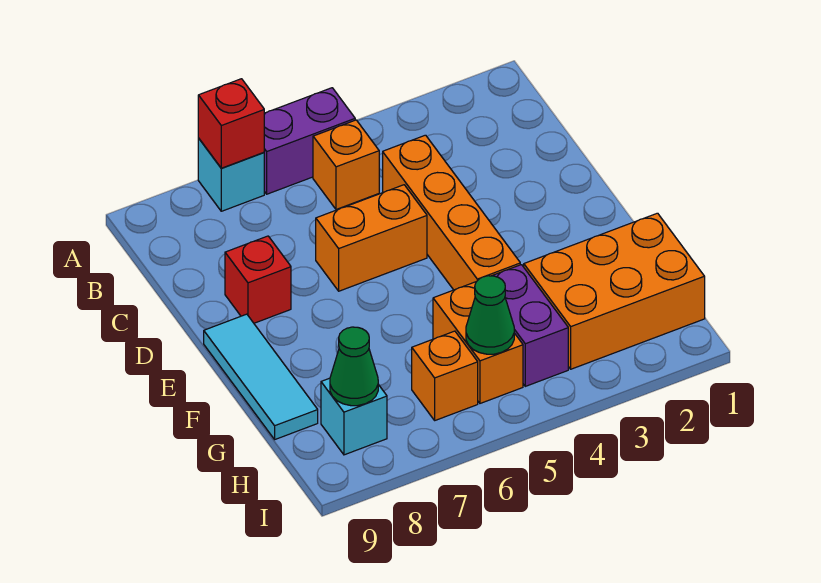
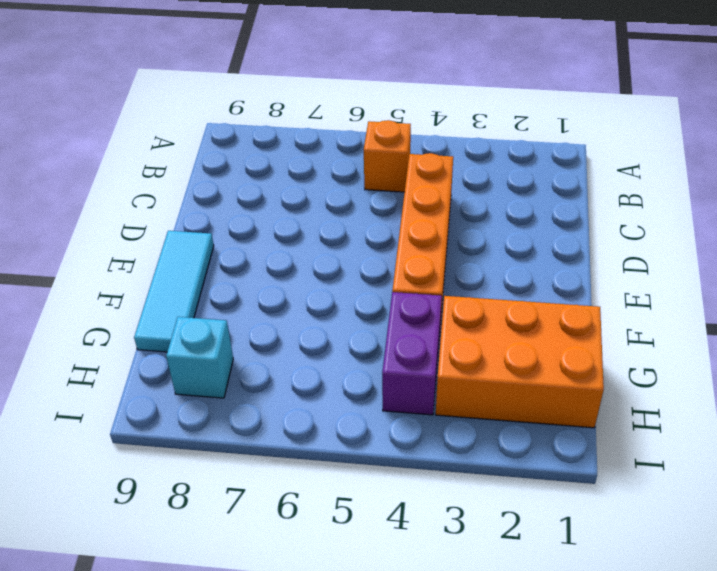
none -> purple 1x2 brick [264,88,355,194]
none -> cyan 1x1 brick [198,138,264,211]
none -> orange 1x2 brick [316,185,427,291]

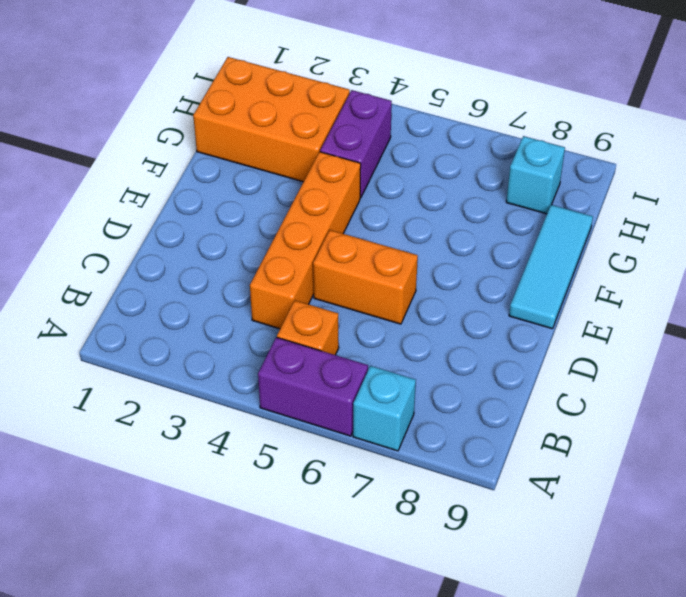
none -> red 1x1 brick [225,236,291,323]
none -> orange 1x2 brick [433,282,523,403]
none -> orange 1x1 brick [412,331,478,420]

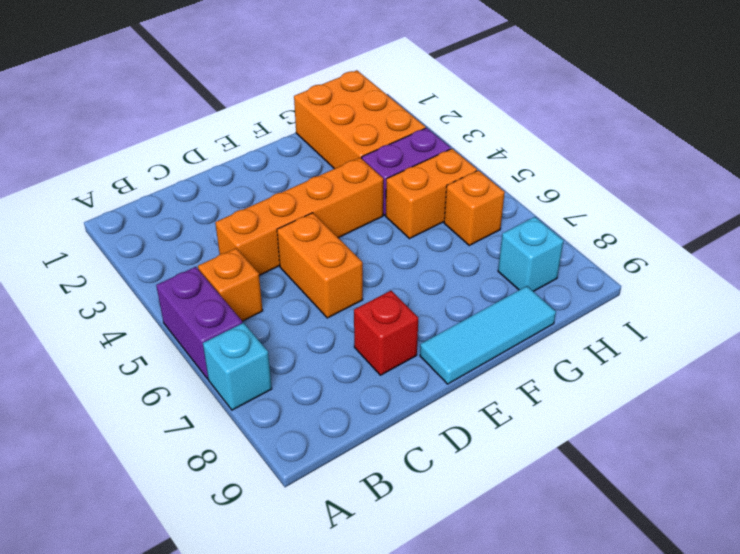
none -> red 1x1 brick [198,79,264,168]
none -> green 1x1 cone [466,276,514,354]
none -> green 1x1 cone [330,327,378,406]

